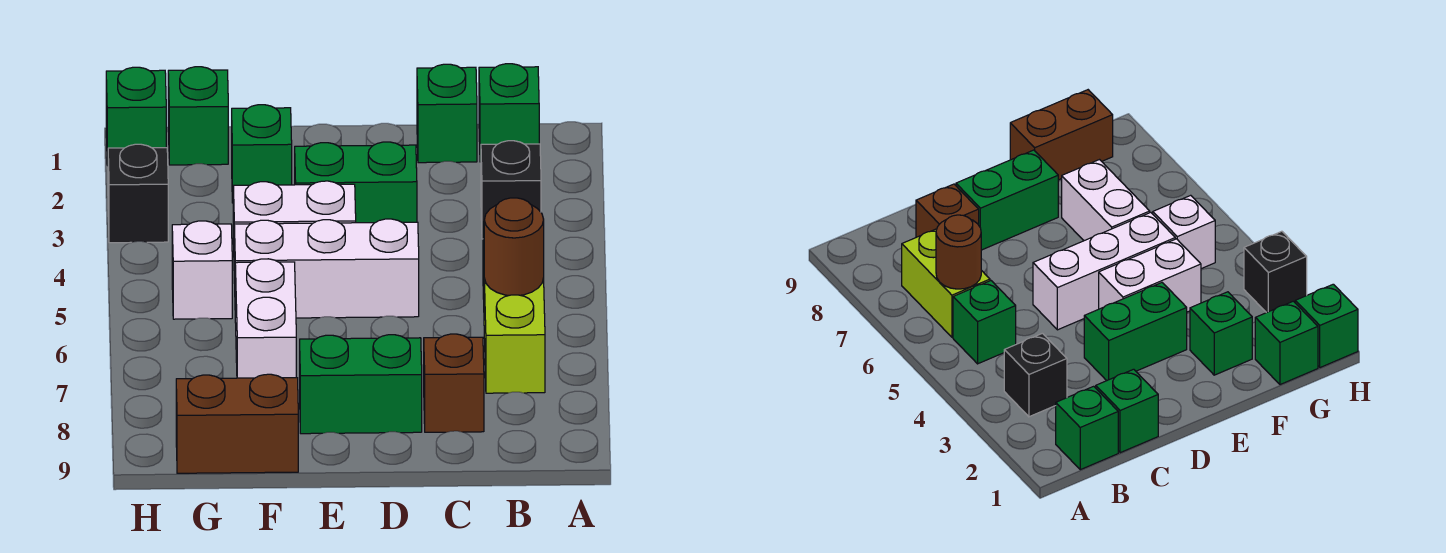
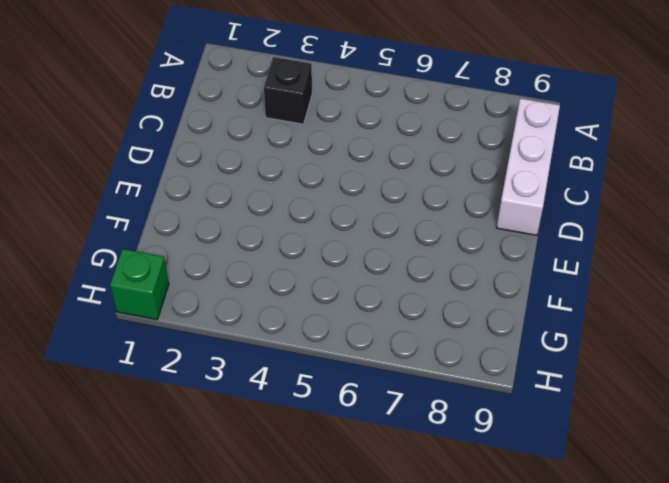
white 1x3 brick [496,98,560,235] -> white 1x3 brick moved to [234,219,419,318]
none -> green 1x1 brick [479,64,539,162]
none -> green 1x1 brick [953,281,1016,364]
none -> lime 1x2 brick [484,278,545,393]

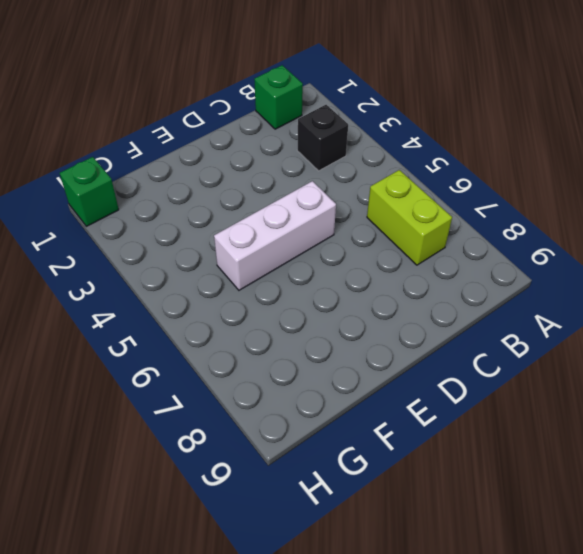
none -> green 1x1 brick [953,281,1016,364]
none -> green 1x1 brick [417,64,477,163]
none -> brown 1x1 brick [424,334,484,432]

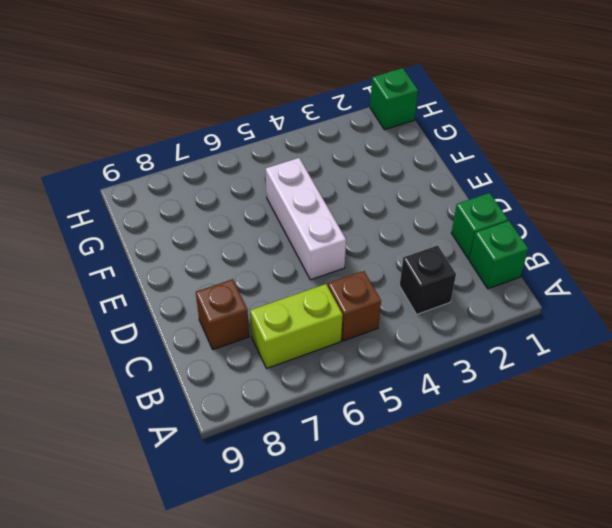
brown 1x1 brick [328,271,381,341] -> green 1x1 brick [953,281,1016,364]
none -> green 1x2 brick [295,142,417,223]
none -> green 1x2 brick [300,335,422,434]
none -> white 1x2 brick [233,181,356,244]

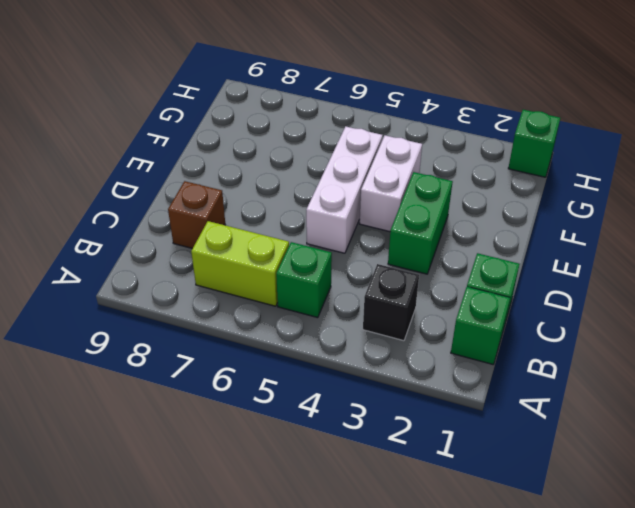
none -> green 1x2 brick [300,335,422,434]
none -> green 1x1 brick [232,105,292,203]
none -> white 1x2 brick [235,259,296,378]

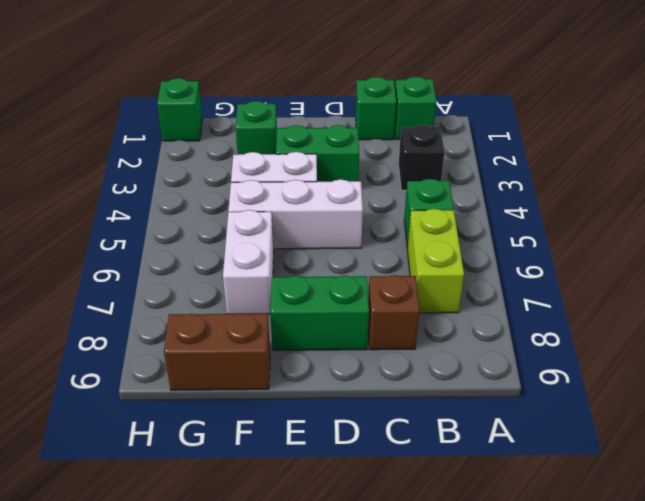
none -> green 1x1 brick [168,67,228,165]
none -> white 1x1 brick [172,221,232,319]
none -> black 1x1 brick [108,144,168,243]

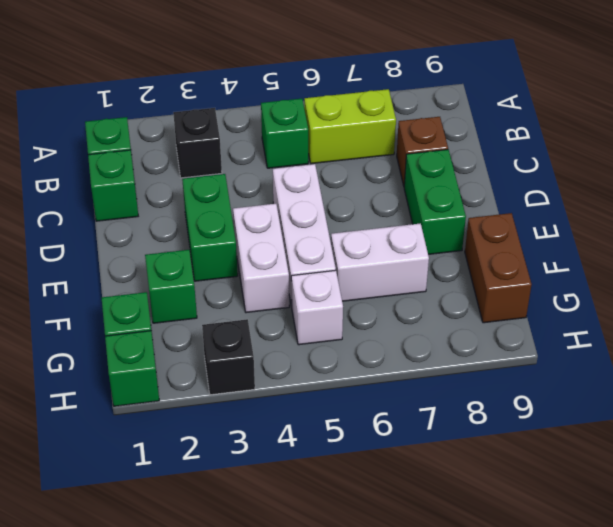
none -> brown 1x1 round brick [484,198,544,295]

